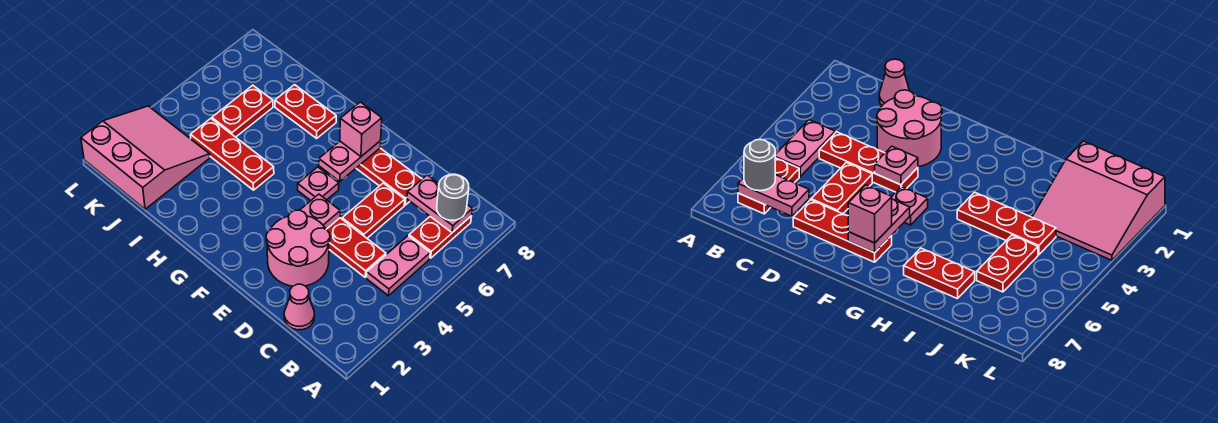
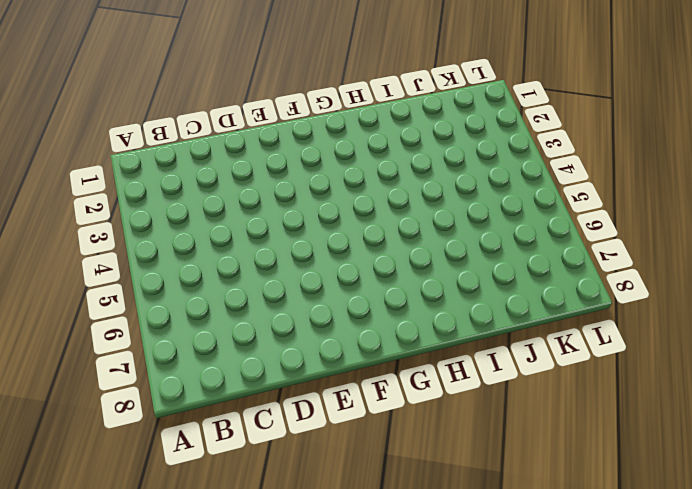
none -> pink 1x2 plate [366,236,430,296]
none -> red 1x2 plate [409,216,472,258]
none -> pink 1x1 cone [284,284,314,330]

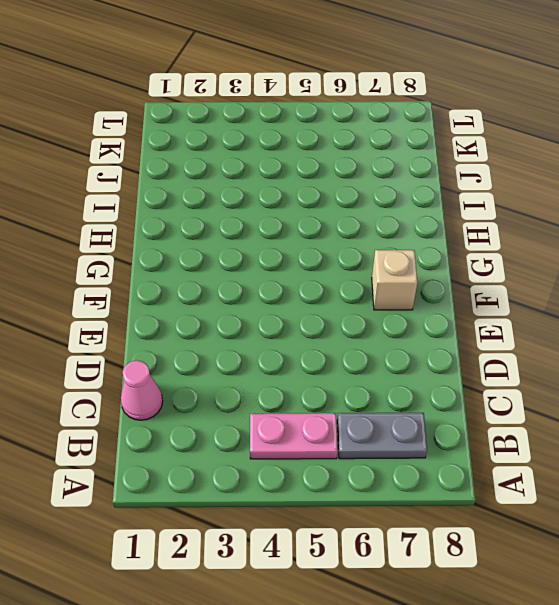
grey 1x2 plate [337,413,427,459] -> red 1x2 plate [409,216,472,258]
tan 1x1 brick [372,250,417,310] -> red 1x3 plate [356,148,422,205]
none -> red 1x3 plate [326,218,386,277]
none -> pink 2x2 round brick [266,210,330,286]
none -> red 1x2 plate [342,183,405,238]

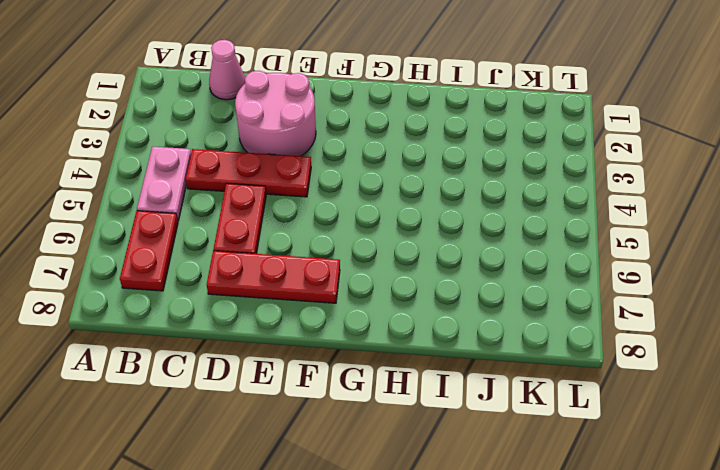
none -> pink 1x1 plate [298,167,339,200]
none -> red 1x3 plate [191,118,274,190]
none -> red 1x2 plate [275,85,336,138]

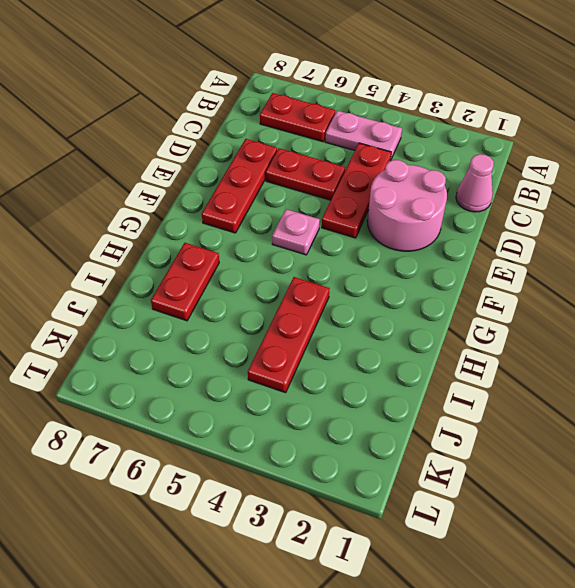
none -> pink 3x3 slope [81,106,210,209]
none -> red 1x2 plate [212,85,273,137]
none -> pink 1x2 plate [407,175,472,233]

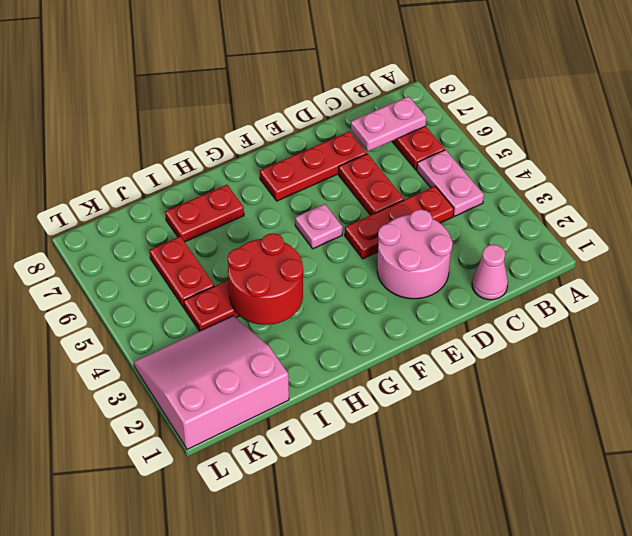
red 2x2 round brick [228,233,303,325] -> none
none -> pink 1x1 plate [300,194,340,229]
none -> pink 1x2 plate [319,141,381,181]
none -> grey 1x1 round brick [437,174,469,220]

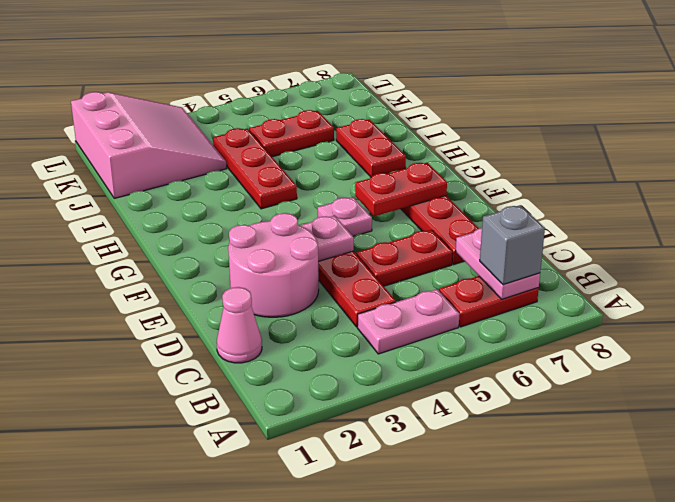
grey 1x1 brick [480,205,545,285] -> grey 1x1 round brick [437,174,469,220]
red 1x2 plate [355,163,447,216] -> pink 1x2 plate [319,141,381,181]
none -> pink 1x1 brick [340,102,382,156]

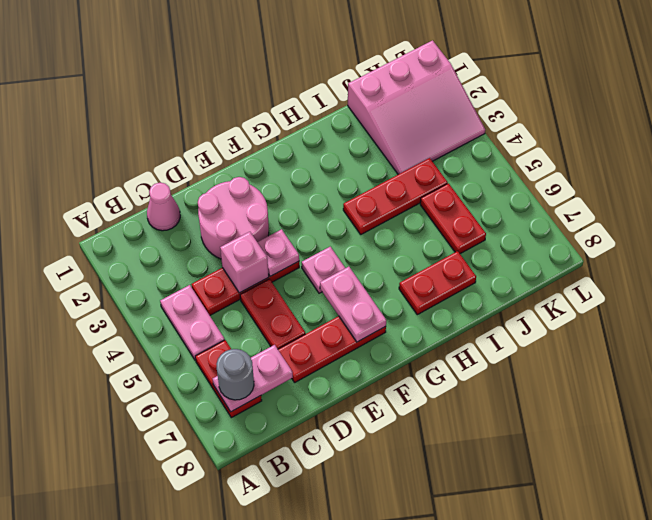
pink 1x1 brick [220,232,269,293] -> pink 1x1 brick moved to [340,102,382,156]

